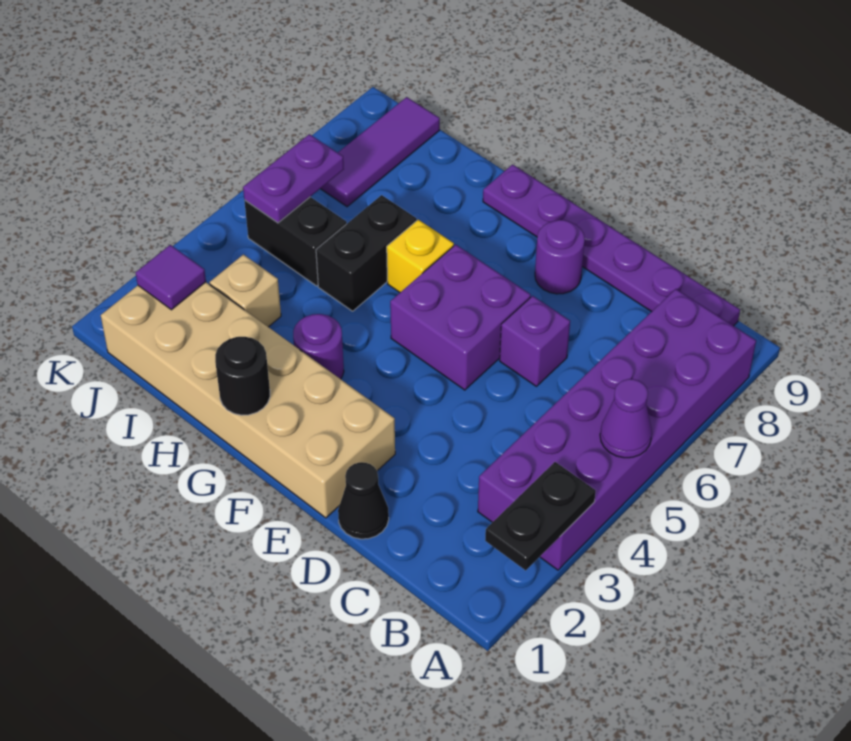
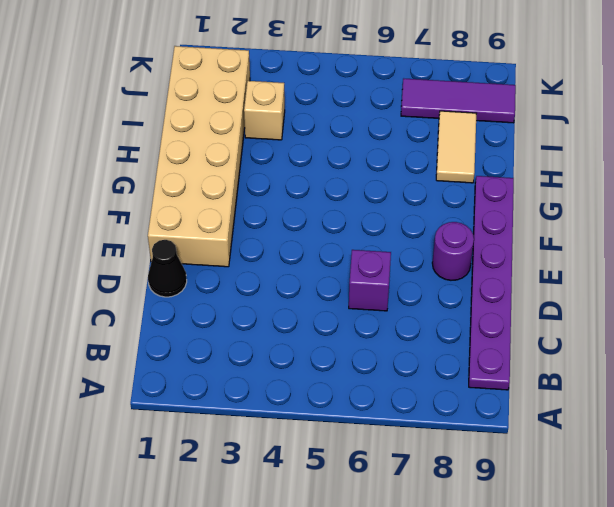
tan 1x2 tile [436,111,476,183] -> none
none -> purple 2x6 brick [478,289,756,570]
none -> purple 2x2 brick [390,244,531,390]
none -> purple 1x1 round brick [293,314,344,379]

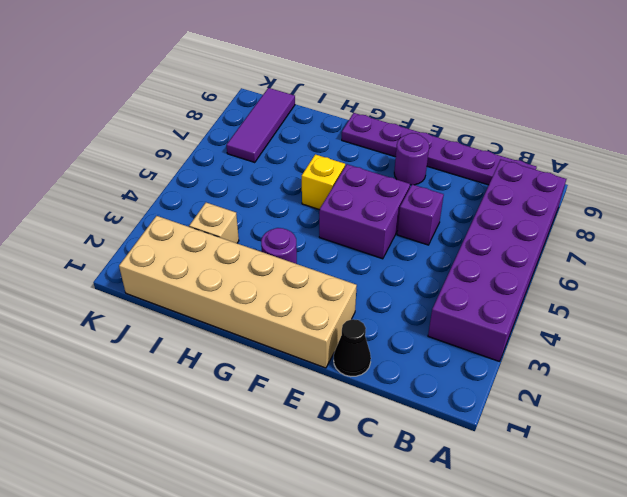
none -> black 1x2 brick [316,195,417,311]
none -> black 1x2 brick [244,197,347,286]
none -> black 1x2 plate [485,462,596,571]

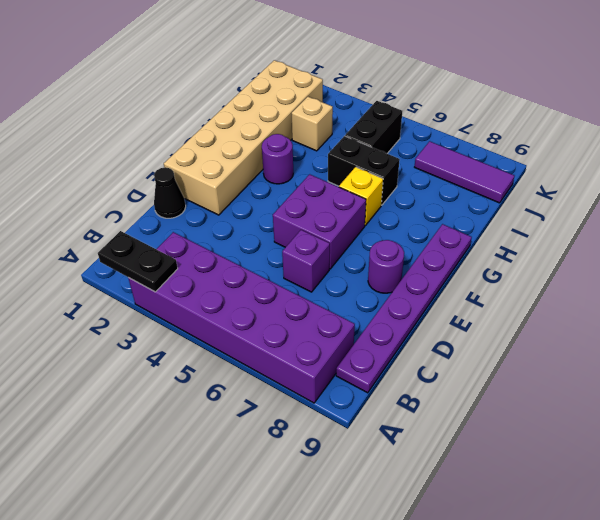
none -> purple 1x1 cone [600,379,652,458]
none -> black 1x1 round brick [215,337,270,415]
none -> purple 1x1 tile [136,245,206,310]

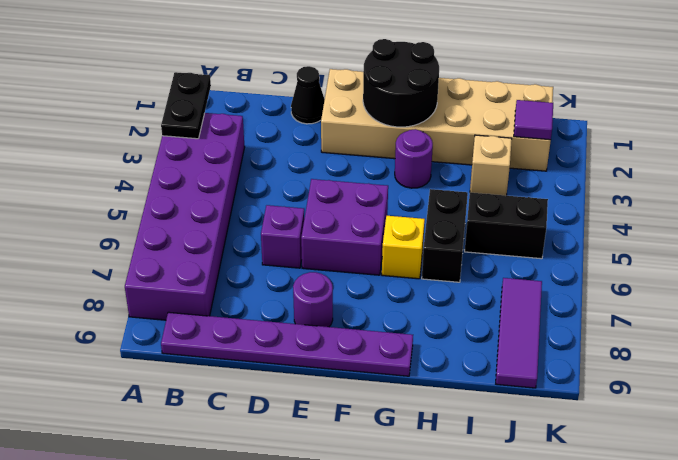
black 2x2 round brick [363,39,439,127] -> black 1x1 round brick [215,337,270,415]
none -> purple 1x1 cone [600,379,652,458]
none -> purple 1x2 plate [243,134,344,223]

